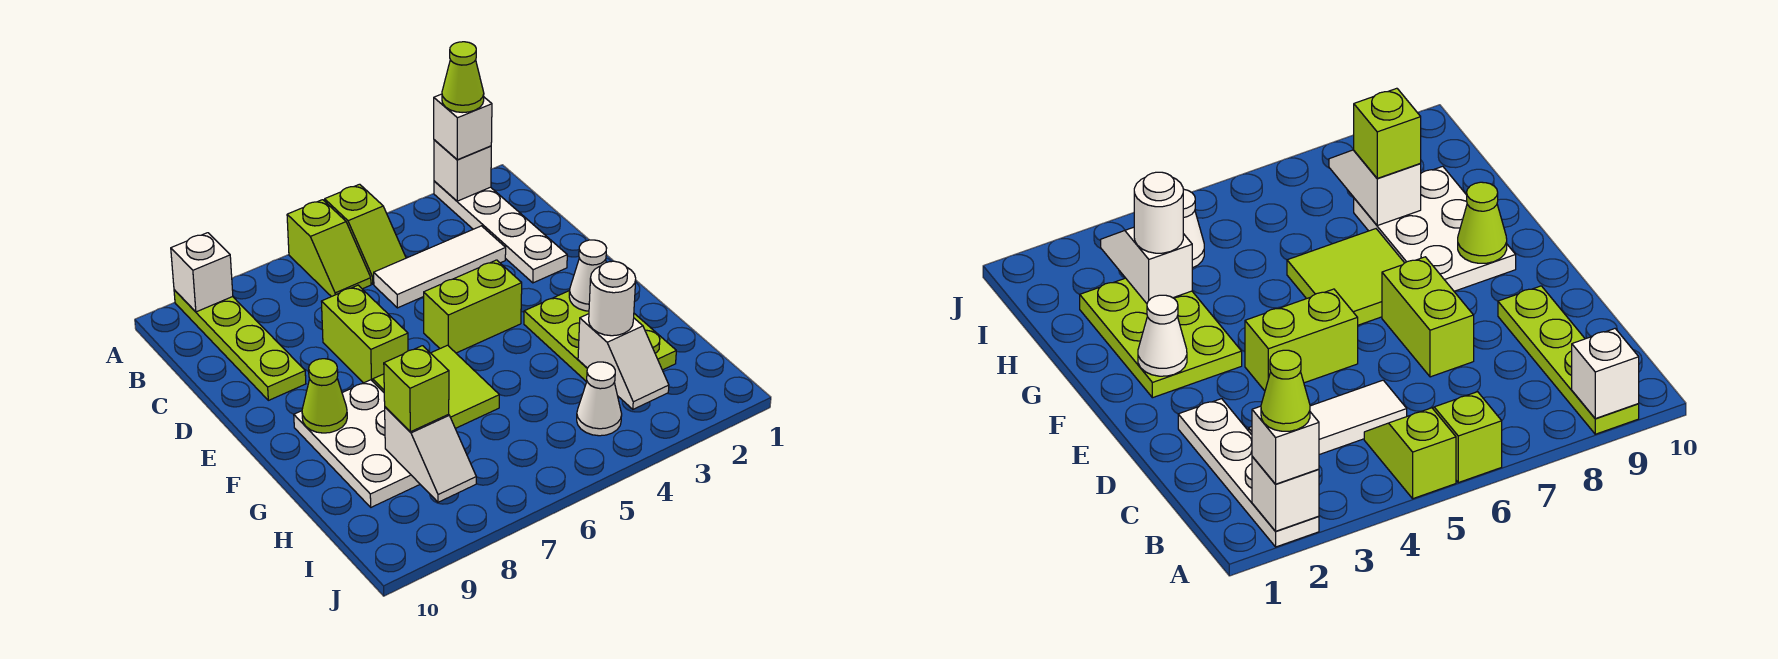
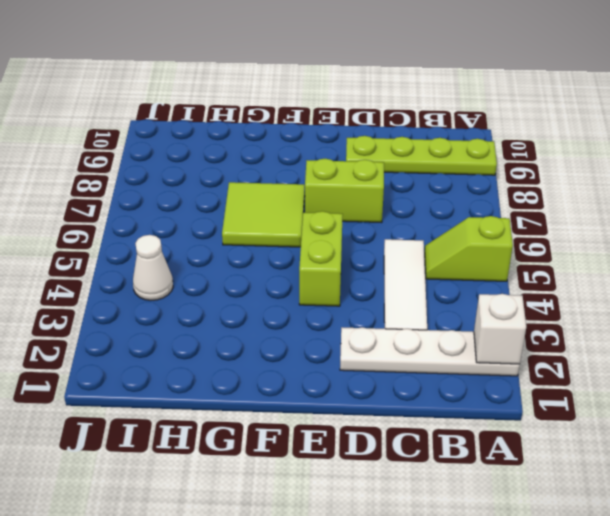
none -> lime 1x2 slope [287,200,371,297]
none -> lime 2x3 plate [524,291,676,382]
none -> white 2x3 plate [294,380,420,507]

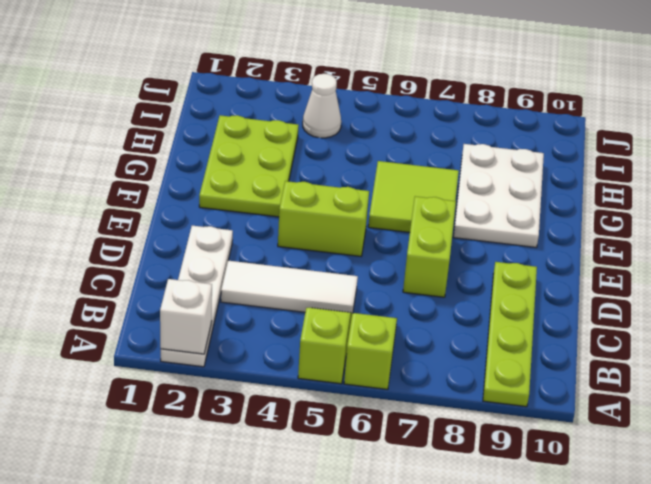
none -> white 1x1 brick [171,233,233,312]
none -> white 1x1 cone [569,240,606,311]
none -> lime 1x1 cone [302,359,347,433]

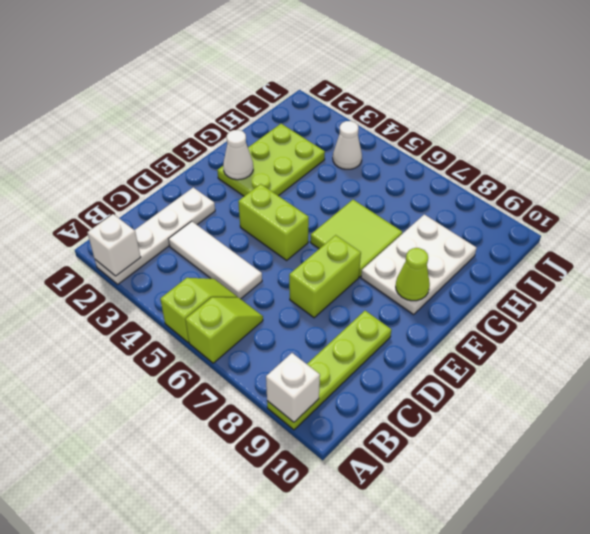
none -> white 1x2 slope [578,314,669,409]
none -> white 1x2 slope [385,407,476,502]
none -> white 1x1 brick [434,94,492,160]

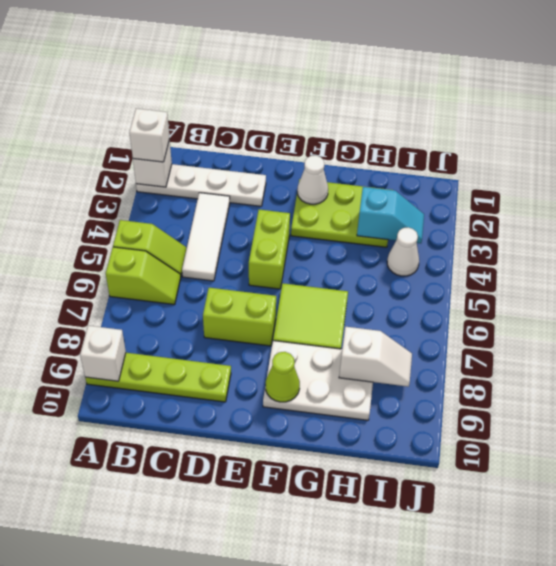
cyan 1x2 slope [357,187,424,243] -> white 1x2 slope [578,314,669,409]
none -> white 1x1 round brick [589,261,636,336]
none -> lime 1x1 brick [384,346,449,432]
none -> lime 1x1 cone [442,42,484,113]

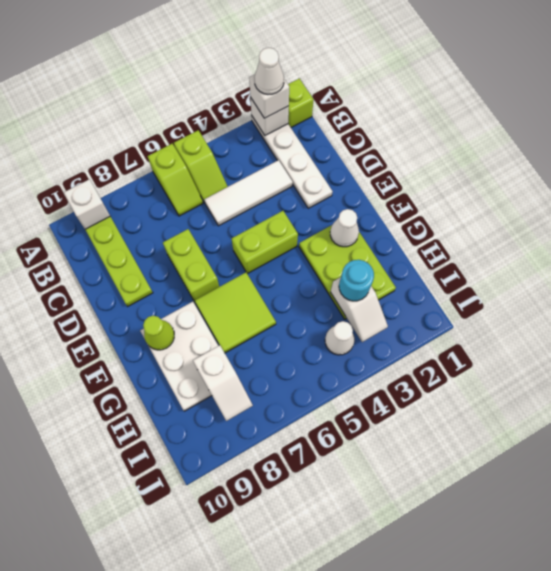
lime 1x1 brick [288,79,314,127] -> lime 1x1 brick moved to [384,346,449,432]
white 1x1 cone [254,48,284,94] -> lime 1x1 cone [442,42,484,113]
cyan 1x1 round brick [339,260,374,301] -> white 1x1 round brick [589,261,636,336]

